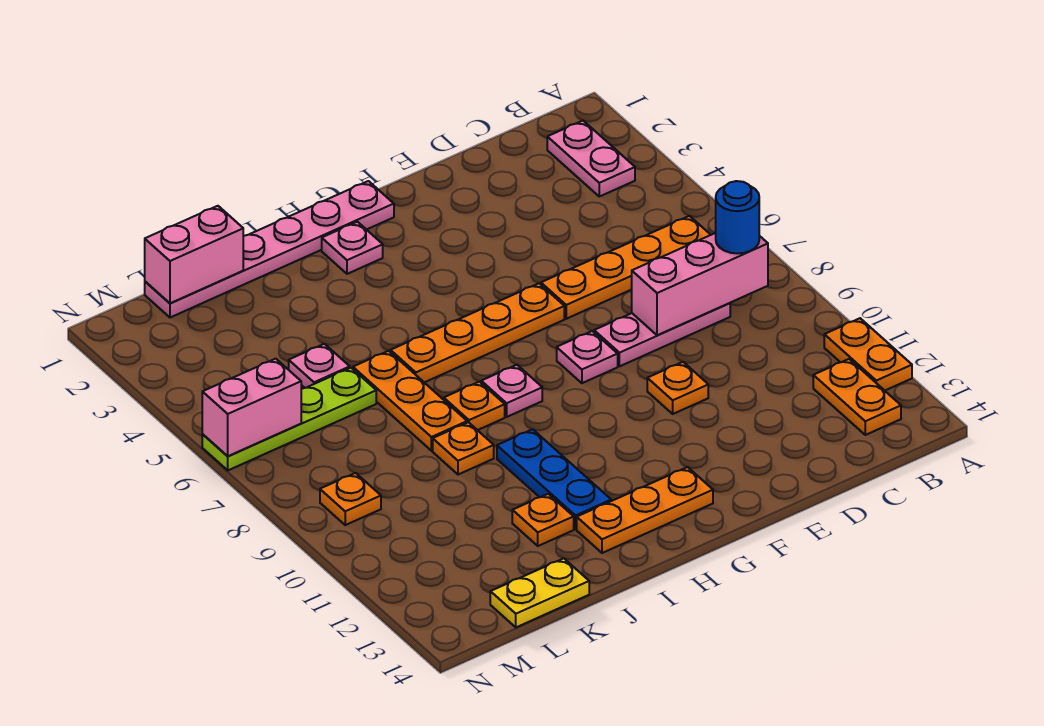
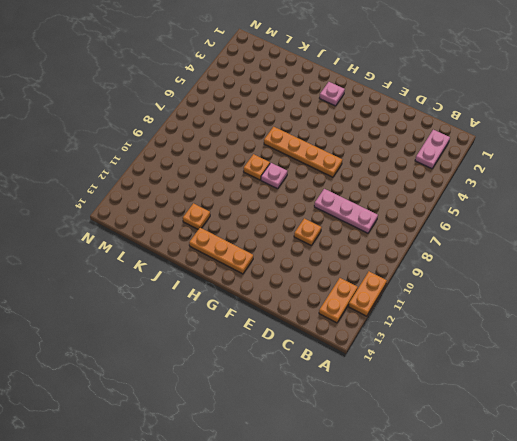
none -> orange 1x4 plate [541,216,710,319]
none -> pink 1x1 plate [557,331,618,383]
none -> pink 1x6 plate [145,181,394,318]

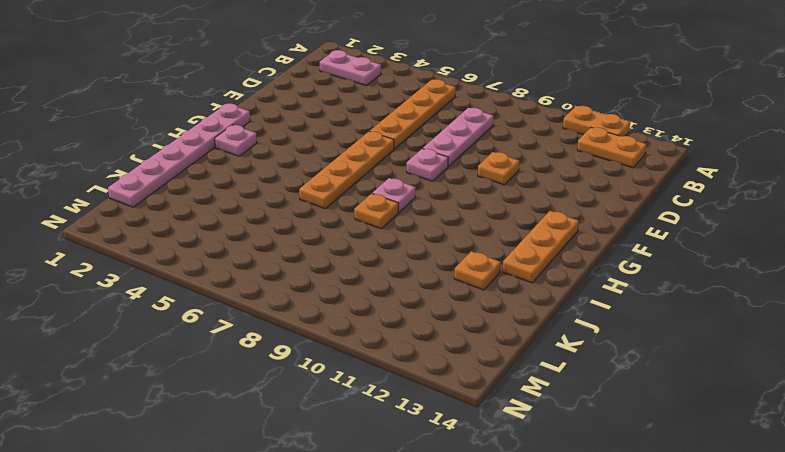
none -> blue 1x3 plate [497,429,611,529]
none -> orange 1x3 plate [353,351,467,451]
none -> orange 1x1 plate [433,422,494,475]

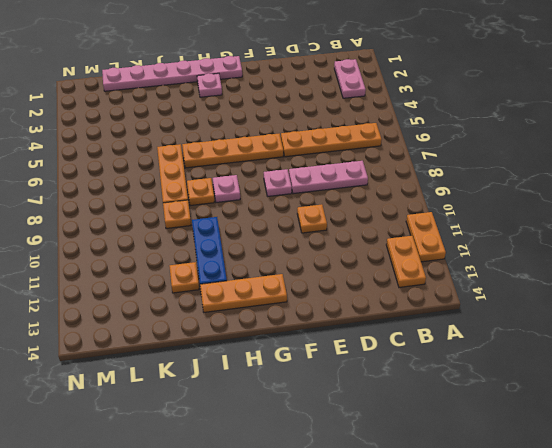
none -> pink 1x1 plate [289,344,350,388]
none -> lime 1x4 plate [202,368,376,470]
none -> yellow 1x2 plate [490,558,589,627]

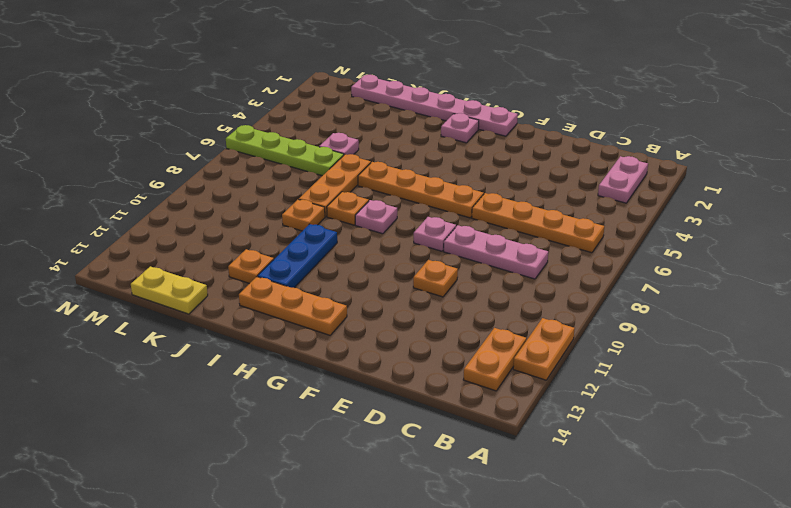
none -> orange 1x1 plate [320,473,381,525]
none -> pink 1x3 brick [632,233,768,335]
none -> pink 1x2 brick [145,206,243,303]

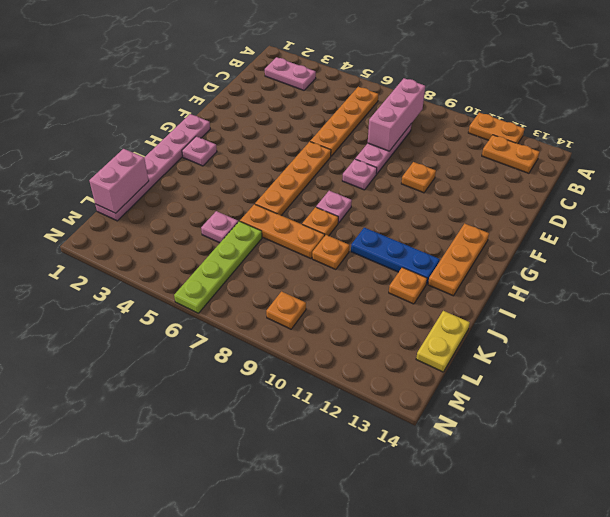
none -> pink 1x2 brick [202,359,301,456]
none -> blue 1x1 round brick [716,181,759,254]

